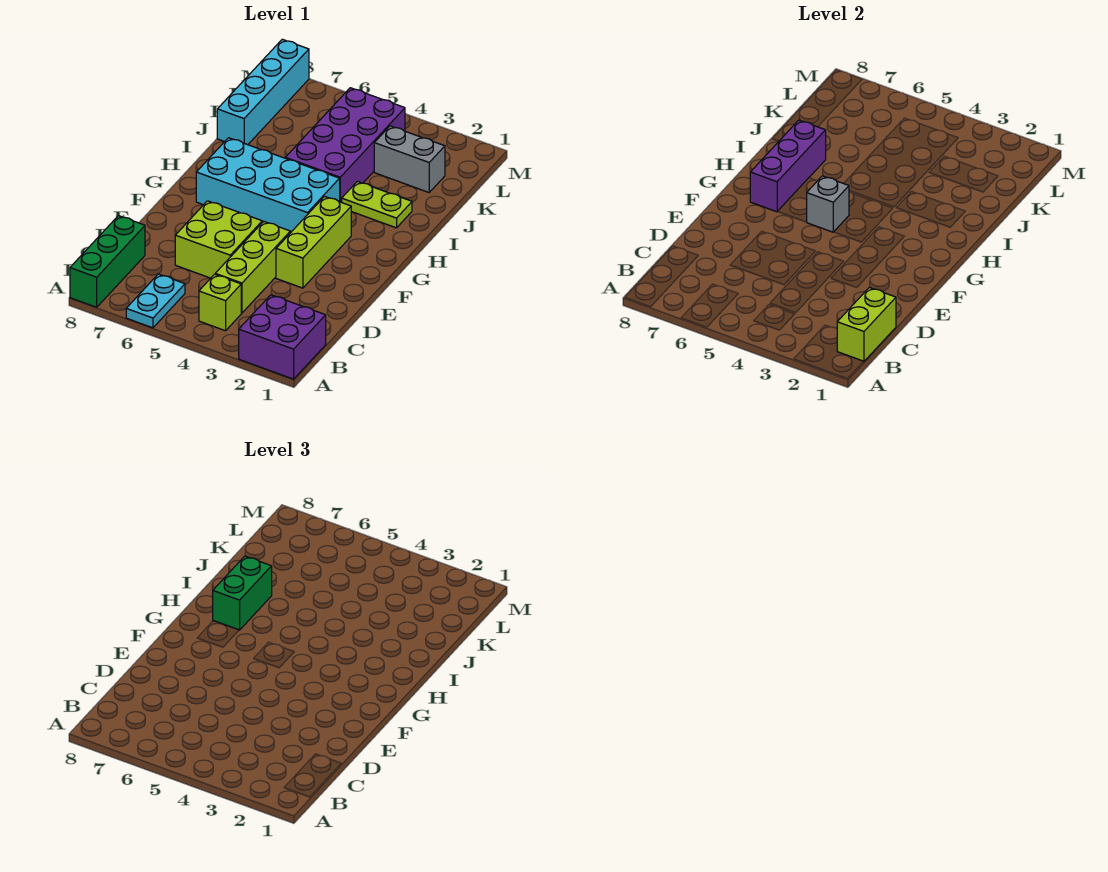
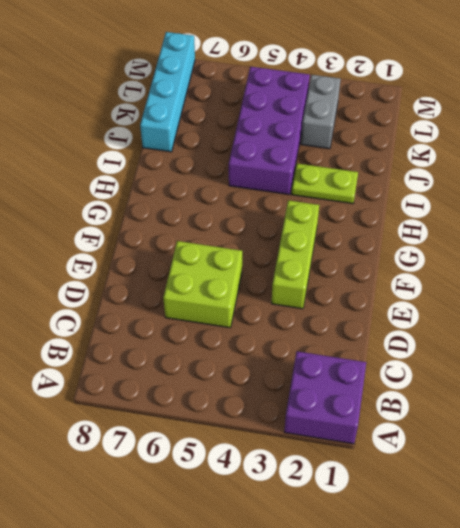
grey 1x2 brick [301,75,341,149] -> grey 1x2 brick turned to [374,126,445,192]
none -> cyan 1x2 plate [126,274,185,328]
none -> green 1x3 brick [70,216,145,307]
none -> lime 1x1 brick [199,274,241,331]

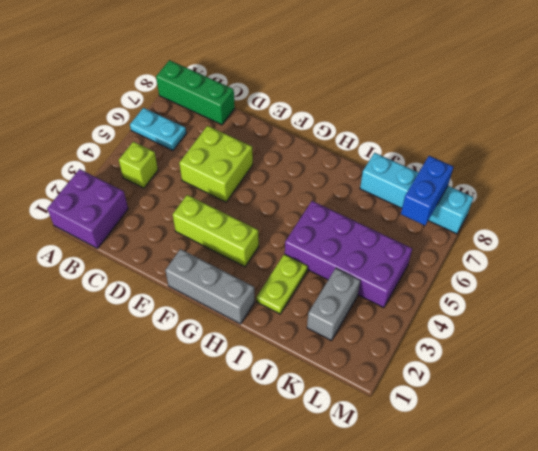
grey 1x3 brick [165,249,255,324] -> none
blue 1x2 brick [401,156,453,225] -> none
none -> lime 1x3 brick [215,221,290,313]
none -> cyan 2x4 brick [196,138,340,233]
none -> lime 1x2 brick [837,287,896,362]

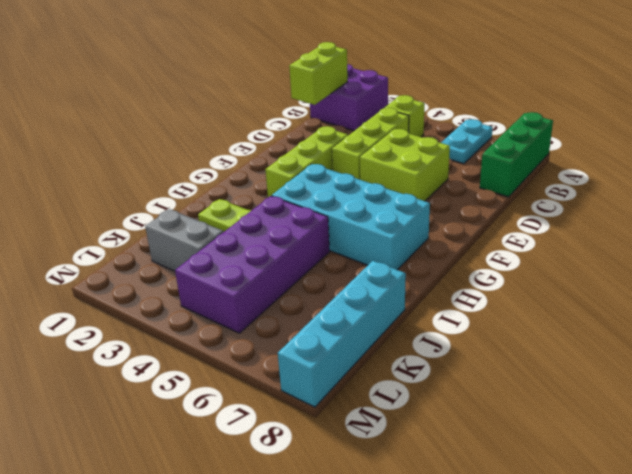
none -> grey 1x1 brick [807,176,849,232]
none -> purple 1x3 brick [750,120,826,212]
none -> green 1x2 brick [213,556,272,630]

